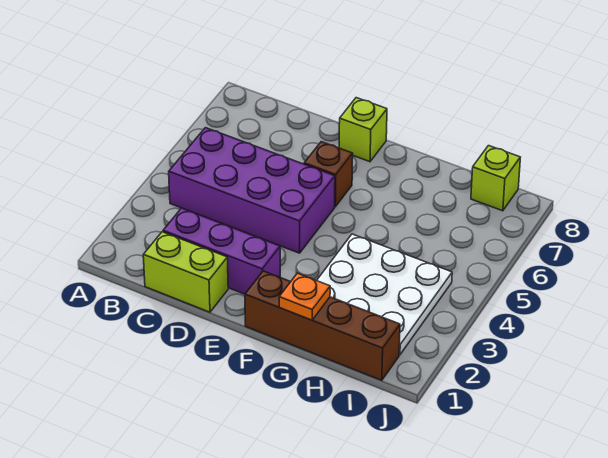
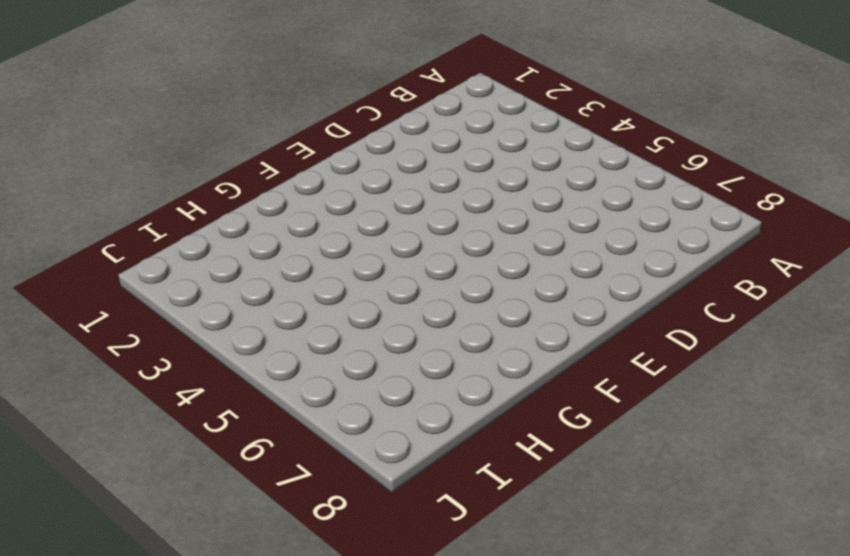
none -> purple 2x4 brick [169,128,335,253]
none -> lime 1x2 brick [143,232,228,312]

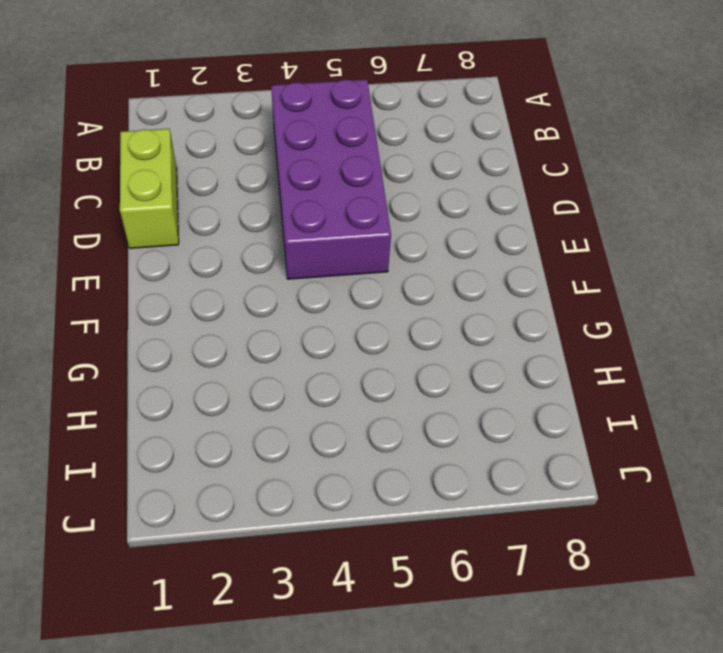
none -> purple 1x3 brick [163,208,280,294]
none -> brown 1x1 brick [304,142,353,207]

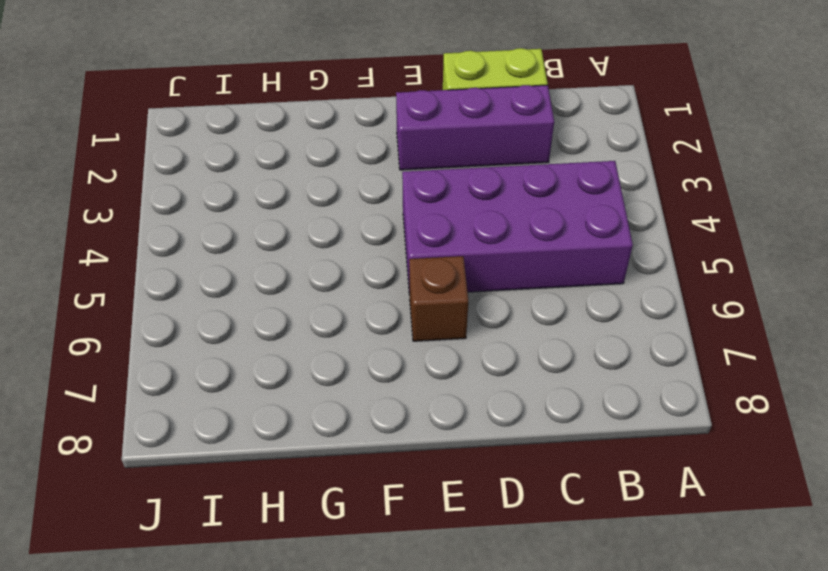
none -> lime 1x1 brick [339,98,387,162]
none -> brown 1x4 brick [245,271,400,380]

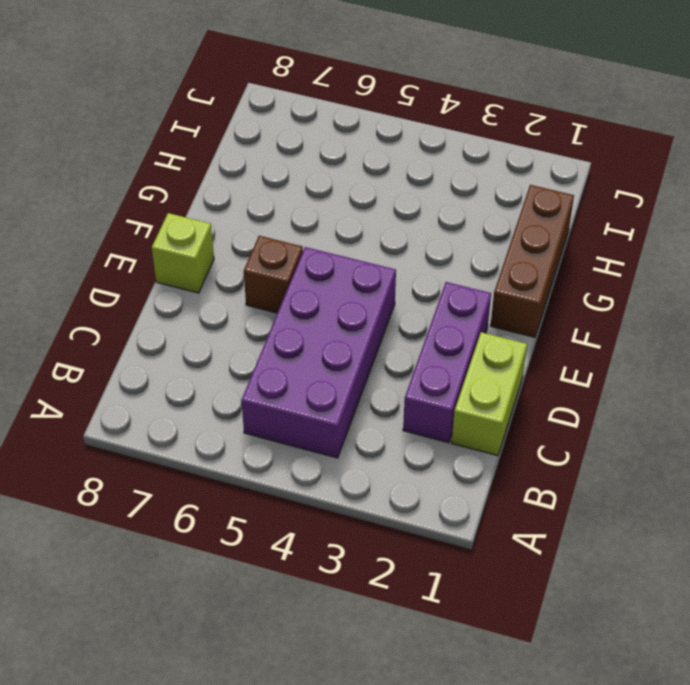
brown 1x3 brick [491,185,574,337] -> brown 1x4 brick [245,271,400,380]
none -> white 3x3 plate [317,234,452,355]
none -> lime 1x1 brick [471,146,520,211]

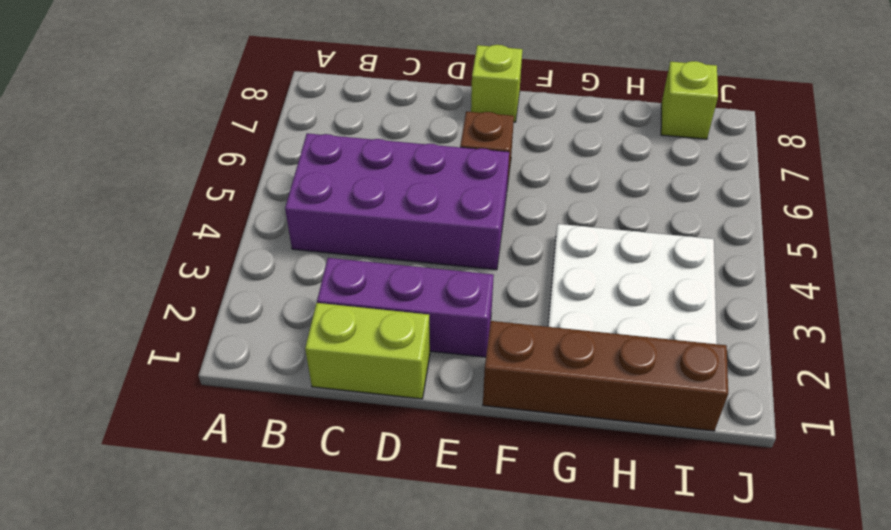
none -> orange 1x1 plate [279,273,330,320]

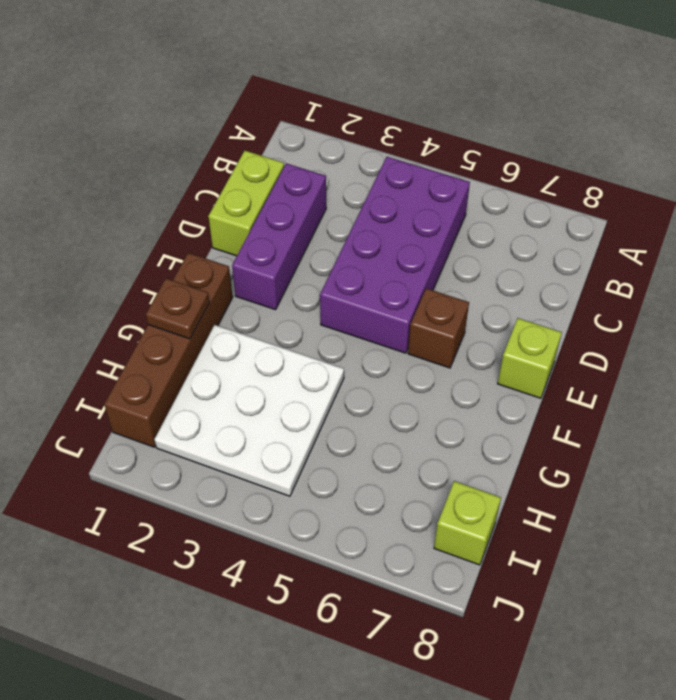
brown 1x1 plate [146,278,209,339] -> orange 1x1 plate [279,273,330,320]

